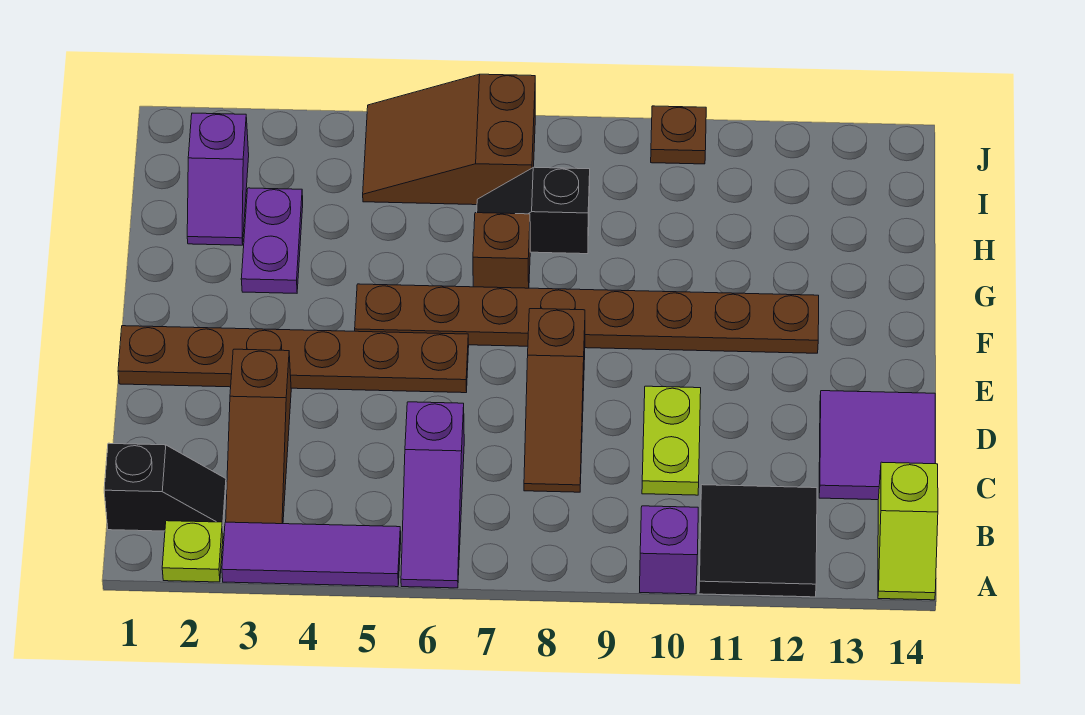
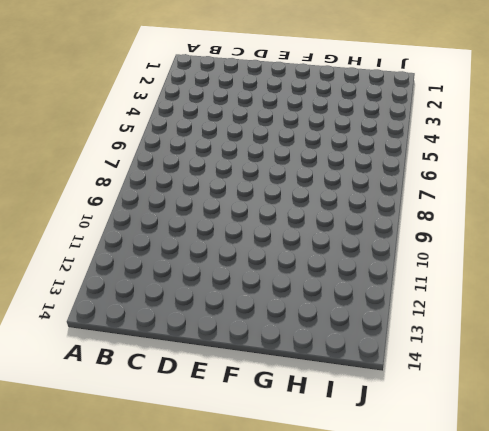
none -> lime 1x1 plate [162,521,223,582]
none -> purple 1x3 tile [222,522,401,587]
none -> purple 1x3 slope [401,402,464,588]

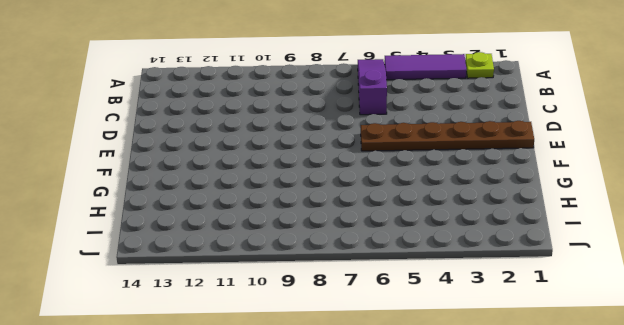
none -> purple 1x1 brick [640,506,698,594]
none -> black 2x2 tile [699,485,817,597]
none -> lime 1x2 slope [878,462,938,600]

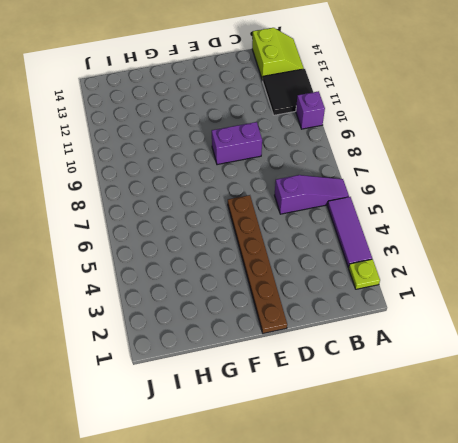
lime 2x2 slope [252,28,304,81] -> lime 1x2 slope [878,462,938,600]
purple 1x2 brick [212,122,262,165] -> none
none -> black 1x2 slope [104,443,226,531]
none -> brown 1x3 slope [226,349,291,524]
none -> brown 1x3 slope [524,309,585,492]

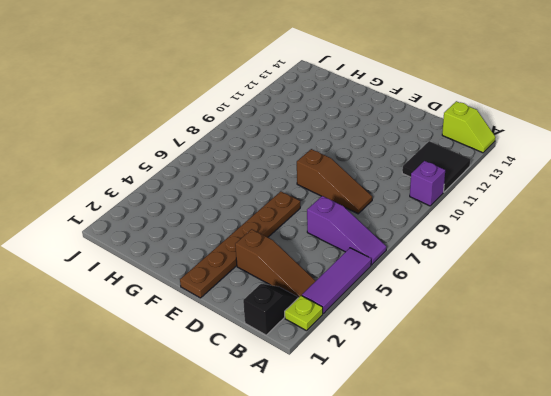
none -> lime 1x2 plate [642,386,701,495]
none -> purple 2x2 tile [819,391,935,500]
none -> brown 1x8 plate [355,284,819,353]

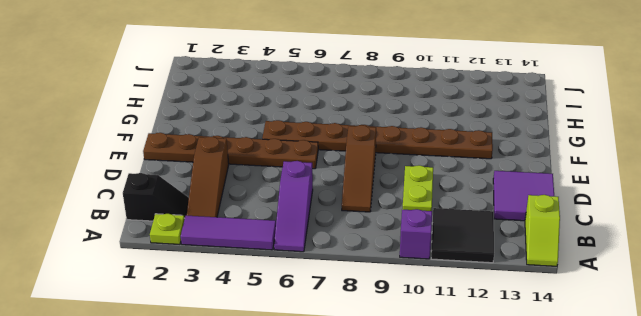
none -> purple 1x2 plate [241,188,303,293]
none -> brown 1x1 brick [473,213,530,288]
none -> purple 1x2 slope [187,113,249,245]

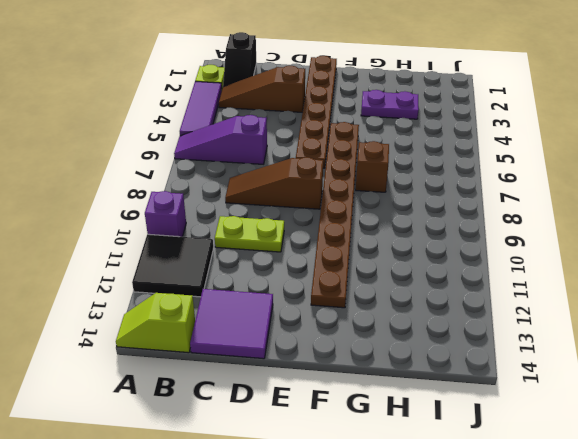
none -> purple 1x2 slope [187,113,249,245]
none -> black 1x2 slope [477,167,590,254]
none -> brown 2x3 slope [363,74,535,205]

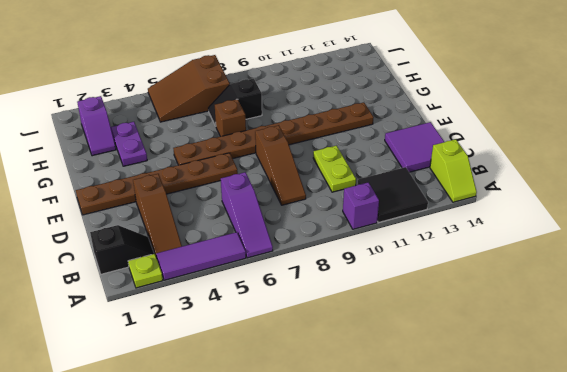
none -> brown 1x1 plate [651,106,706,164]

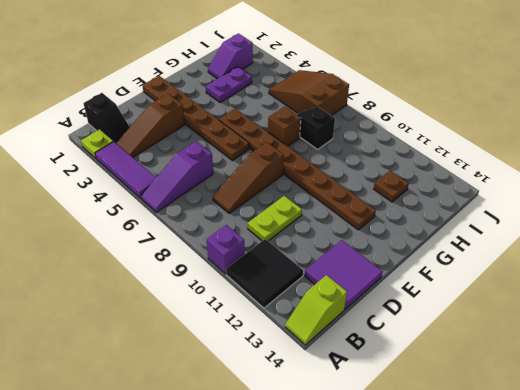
brown 1x1 plate [374,171,409,202] -> brown 1x1 plate moved to [651,106,706,164]

